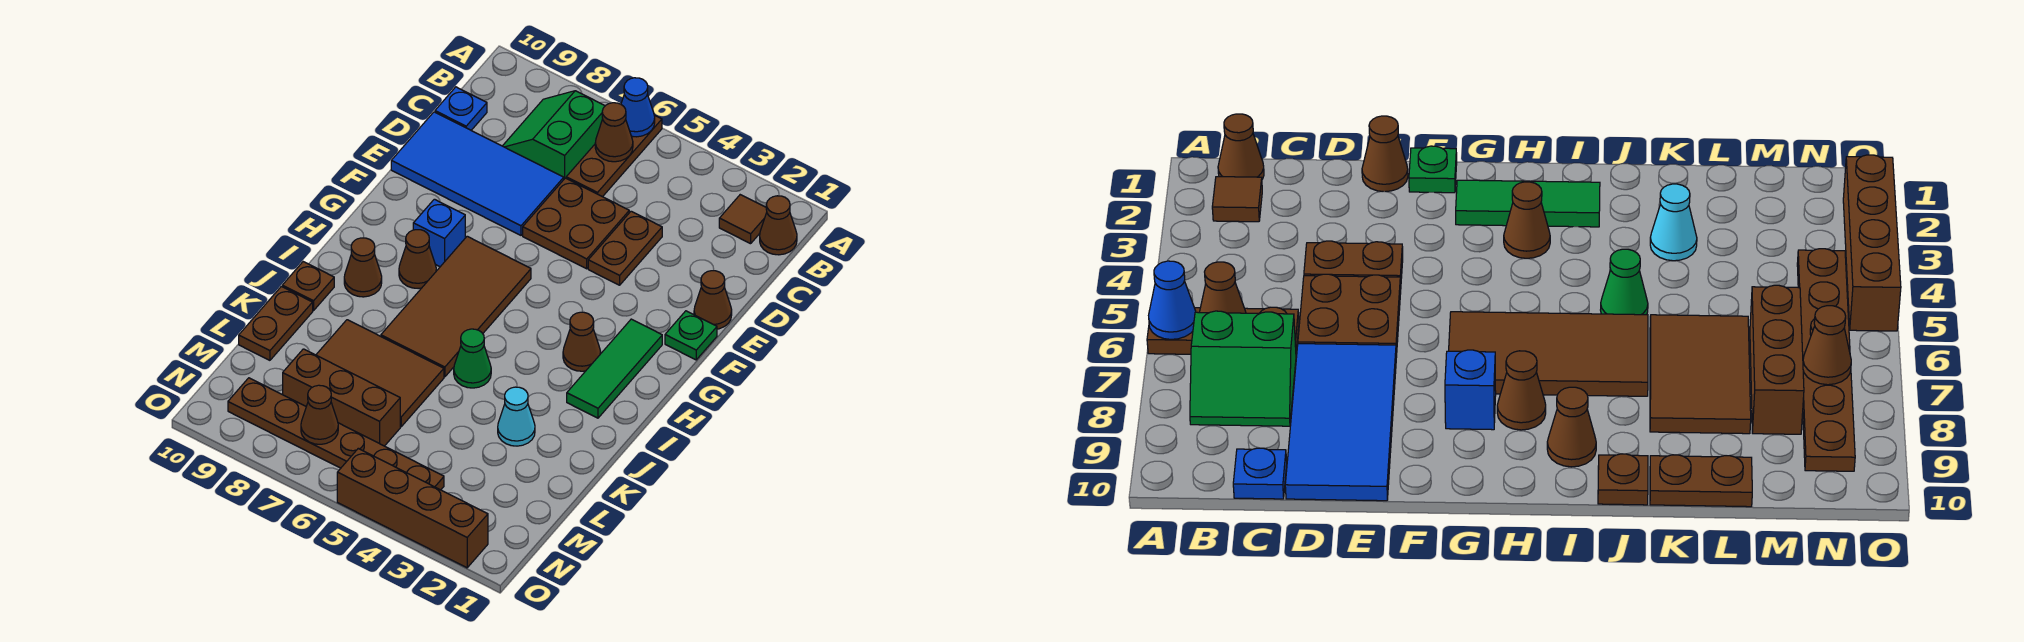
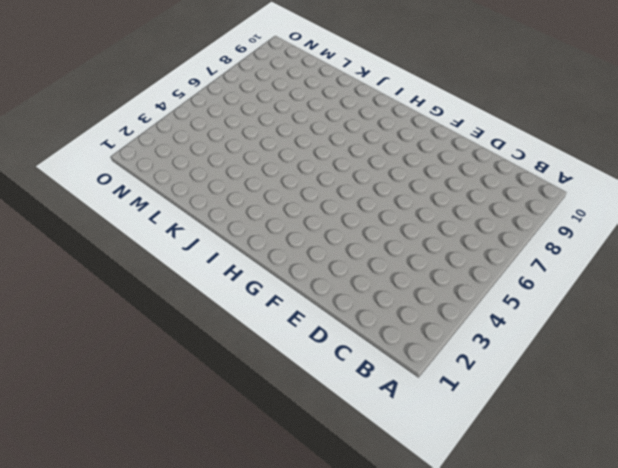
none -> brown 1x3 plate [566,115,662,197]
none -> brown 1x1 cone [760,196,797,255]
none -> brown 1x1 tile [719,195,767,244]

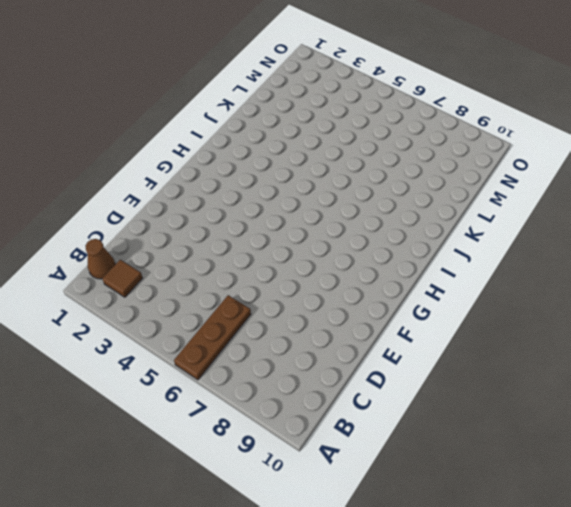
none -> green 2x2 slope [503,91,605,179]
none -> blue 1x1 plate [435,87,487,130]
none -> brown 1x2 plate [588,211,662,285]

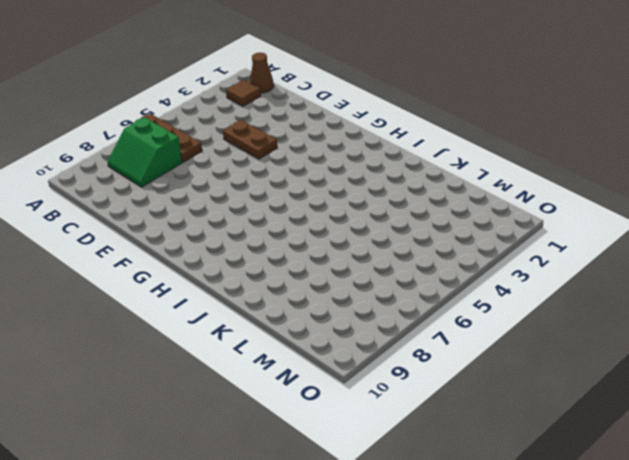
none -> blue 1x1 plate [435,87,487,130]
none -> brown 2x2 plate [523,178,629,269]
none -> blue 2x4 tile [391,112,564,235]

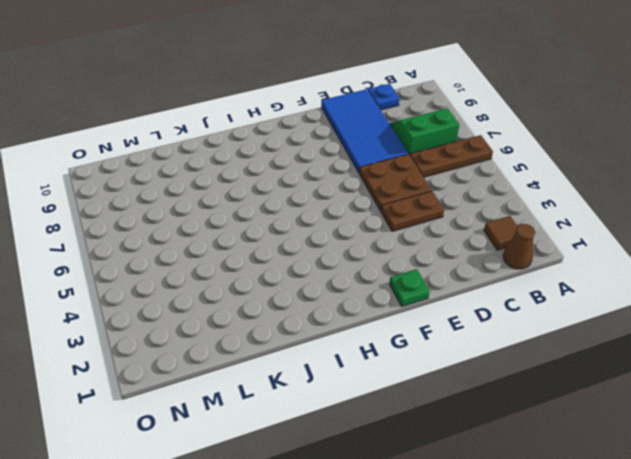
none -> brown 1x1 cone [694,270,732,329]
none -> green 1x3 tile [567,319,662,418]
none -> brown 2x4 tile [381,236,531,377]

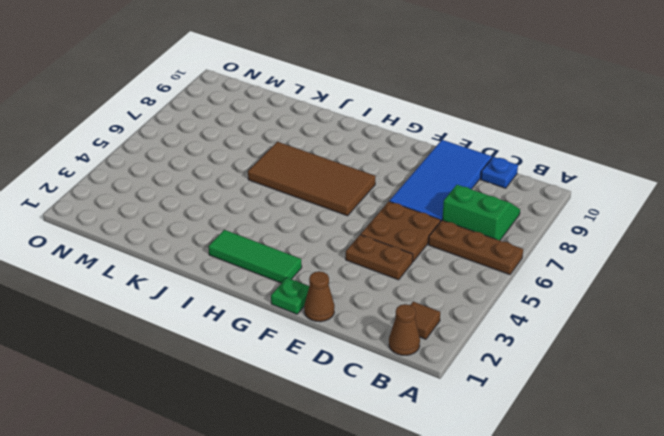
none -> blue 1x1 brick [413,199,465,267]
none -> brown 1x1 cone [563,312,601,371]
none -> brown 1x1 cone [399,230,436,289]

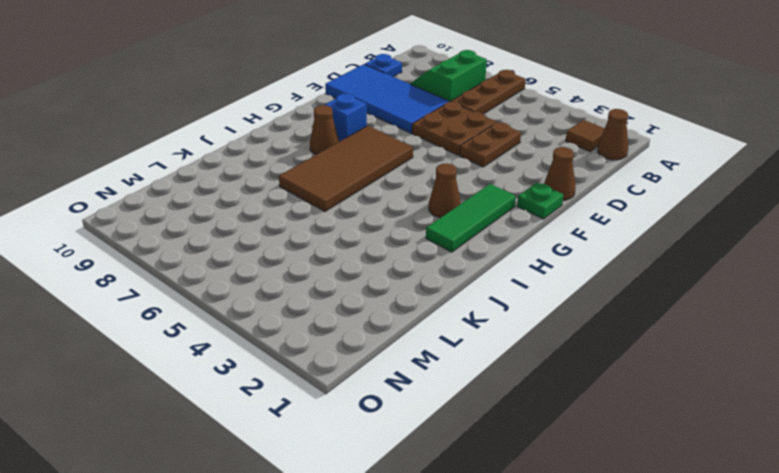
none -> brown 1x1 cone [344,238,382,297]
none -> green 1x1 cone [454,329,491,388]
none -> brown 1x1 plate [282,262,334,311]

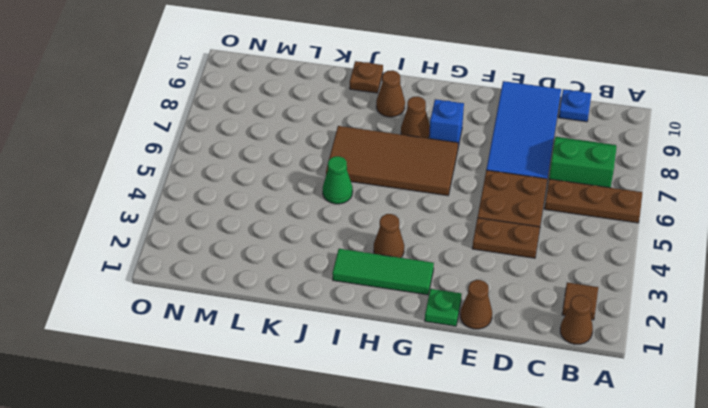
none -> cyan 1x1 cone [498,387,535,446]
none -> brown 2x3 tile [316,320,444,427]
none -> brown 1x2 plate [239,286,313,360]

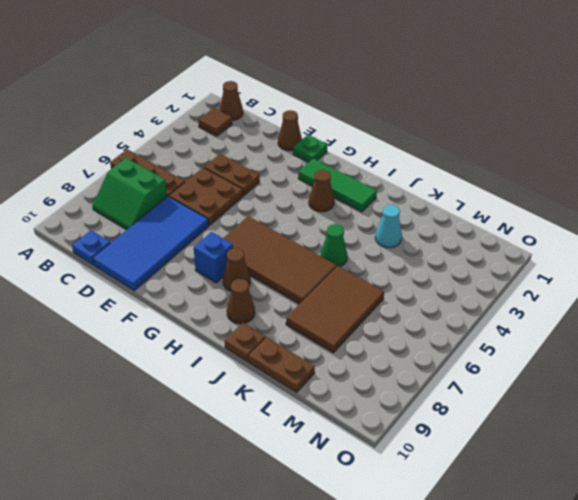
none -> brown 1x3 brick [283,349,400,446]
none -> brown 1x6 plate [228,378,444,490]
none -> brown 1x4 brick [337,449,488,568]

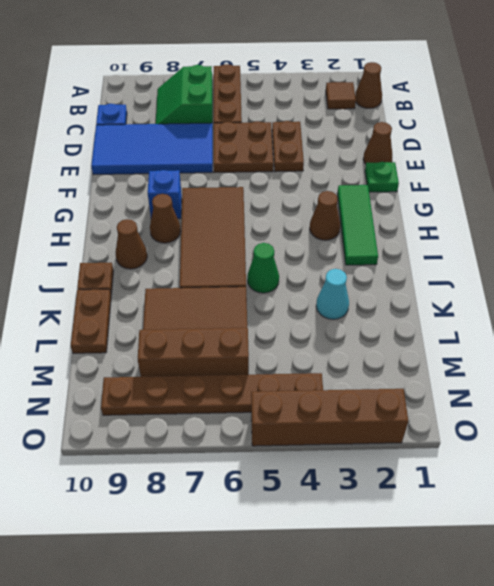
none -> blue 1x1 cone [621,78,655,137]
none -> brown 1x1 cone [595,103,633,162]
none -> brown 1x1 cone [301,385,338,444]

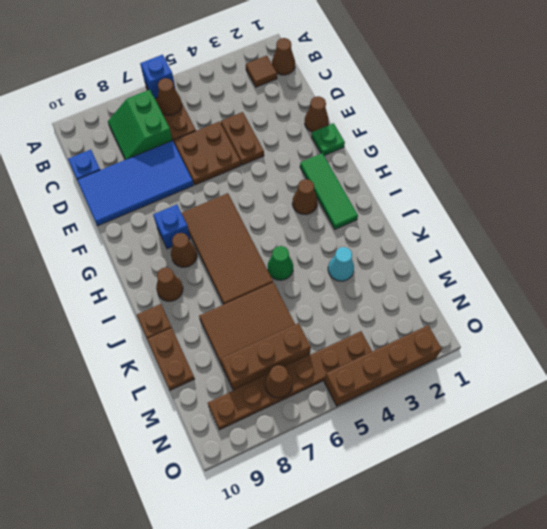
blue 1x1 brick [140,55,175,98] -> blue 1x1 cone [621,78,655,137]

